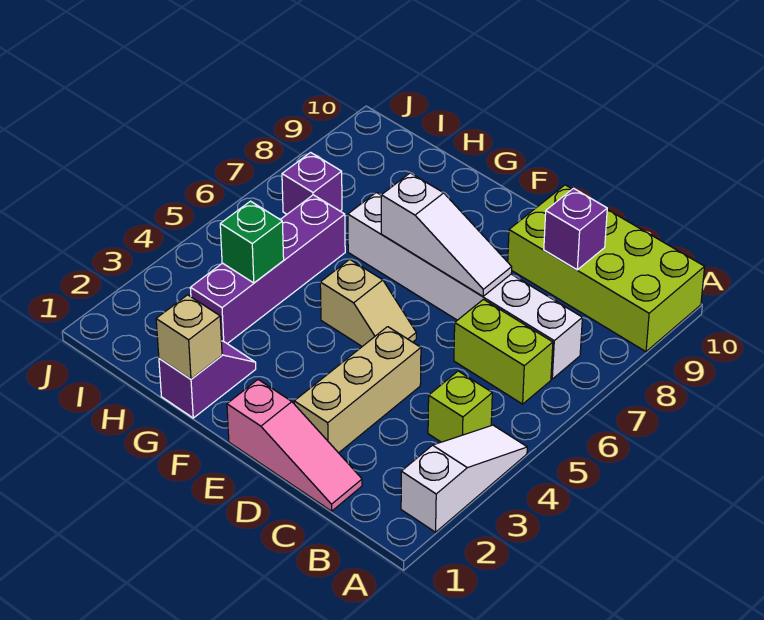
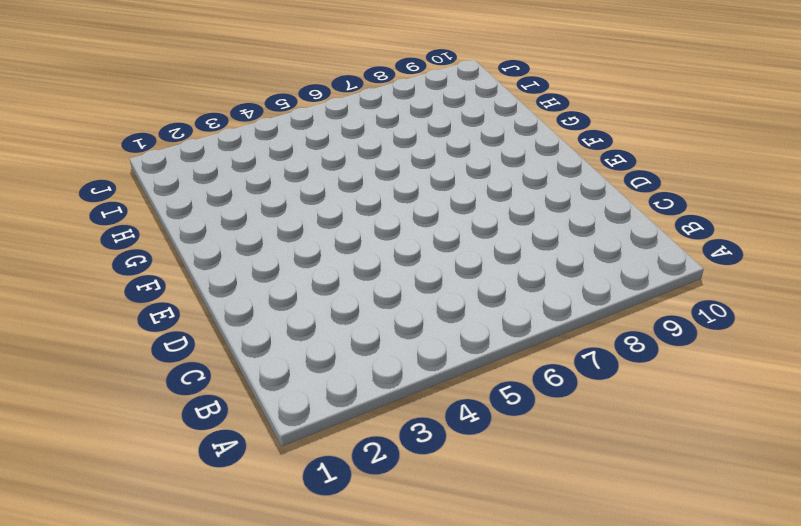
none -> white 1x3 slope [401,425,527,532]
none -> lime 2x4 brick [508,185,705,352]
none -> lime 1x1 brick [428,371,492,442]

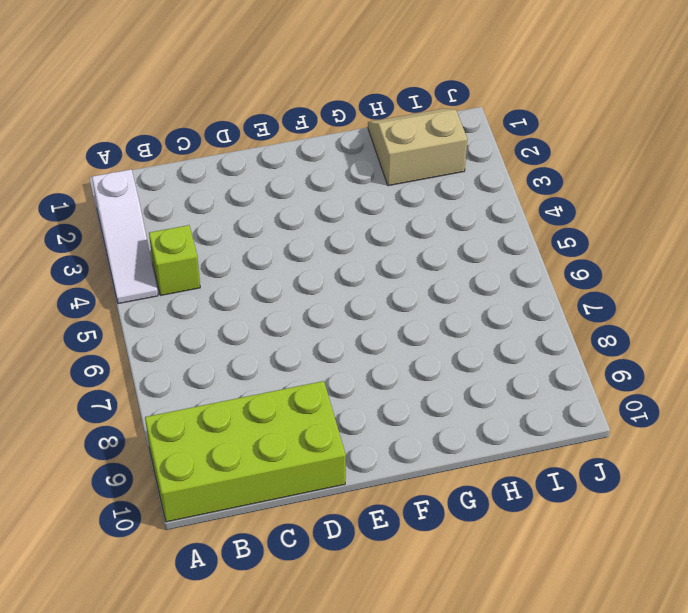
tan 2x2 slope [368,109,467,186] -> none
none -> lime 1x2 brick [454,299,553,404]
none -> white 1x6 brick [348,192,582,379]
none -> pink 1x3 slope [227,380,362,511]

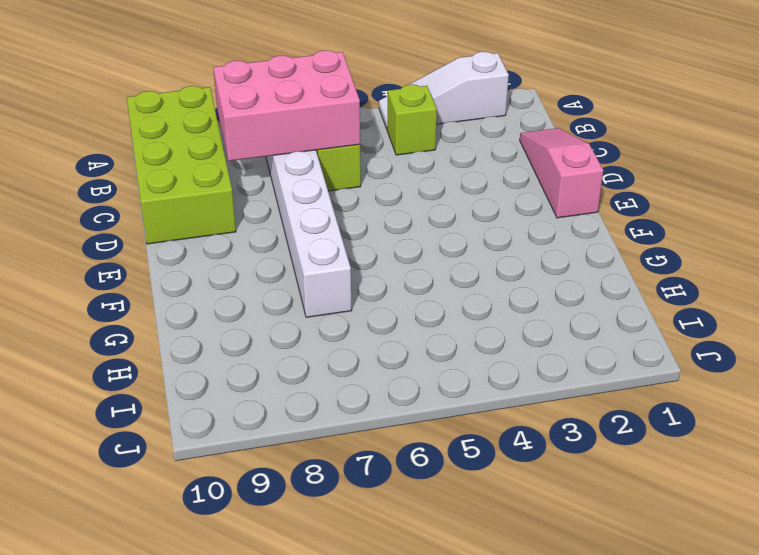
pink 2x3 brick [213,50,360,161] -> none
none -> tan 1x3 brick [294,327,421,453]
none -> tan 1x2 slope [320,259,416,346]
none -> purple 1x2 slope [159,341,256,418]

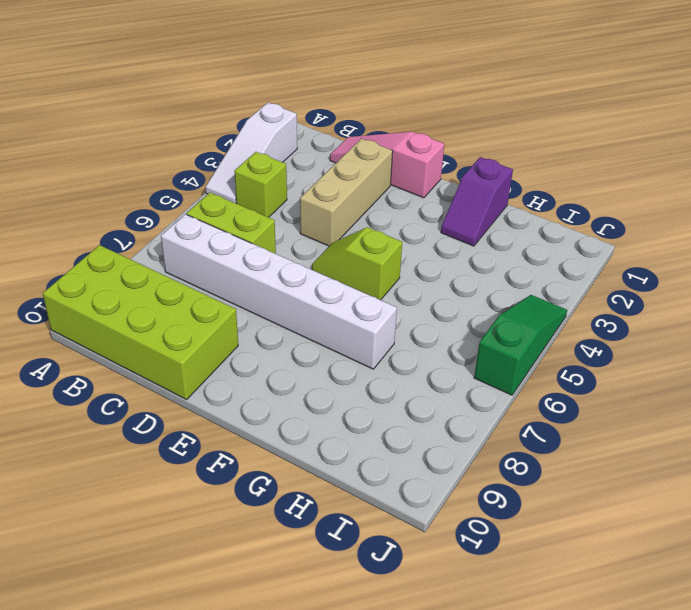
lime 1x2 slope [312,227,402,300] -> tan 1x2 slope [320,259,416,346]
green 1x3 slope [474,295,567,395] -> none
none -> purple 1x4 brick [190,195,345,344]
none -> purple 1x1 brick [282,153,342,214]
none -> purple 1x1 brick [544,188,607,270]

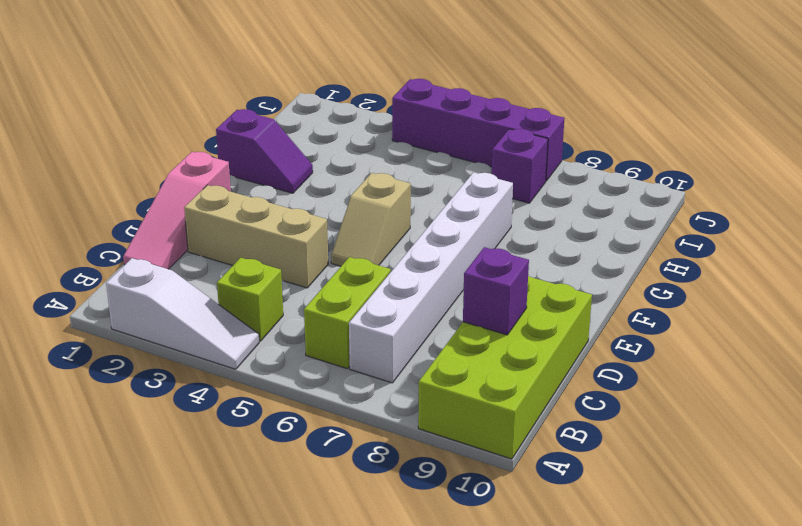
purple 1x4 brick [392,79,564,181] -> purple 1x4 brick moved to [190,195,345,344]
none -> white 1x3 slope [381,173,512,296]
none -> tan 1x1 brick [156,295,222,379]
none -> green 1x1 brick [220,201,284,283]

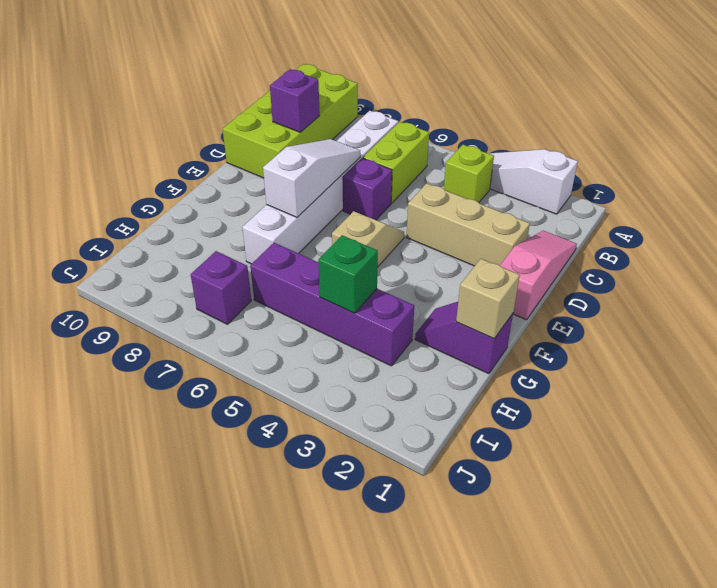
purple 1x1 brick [342,158,392,220] -> none

